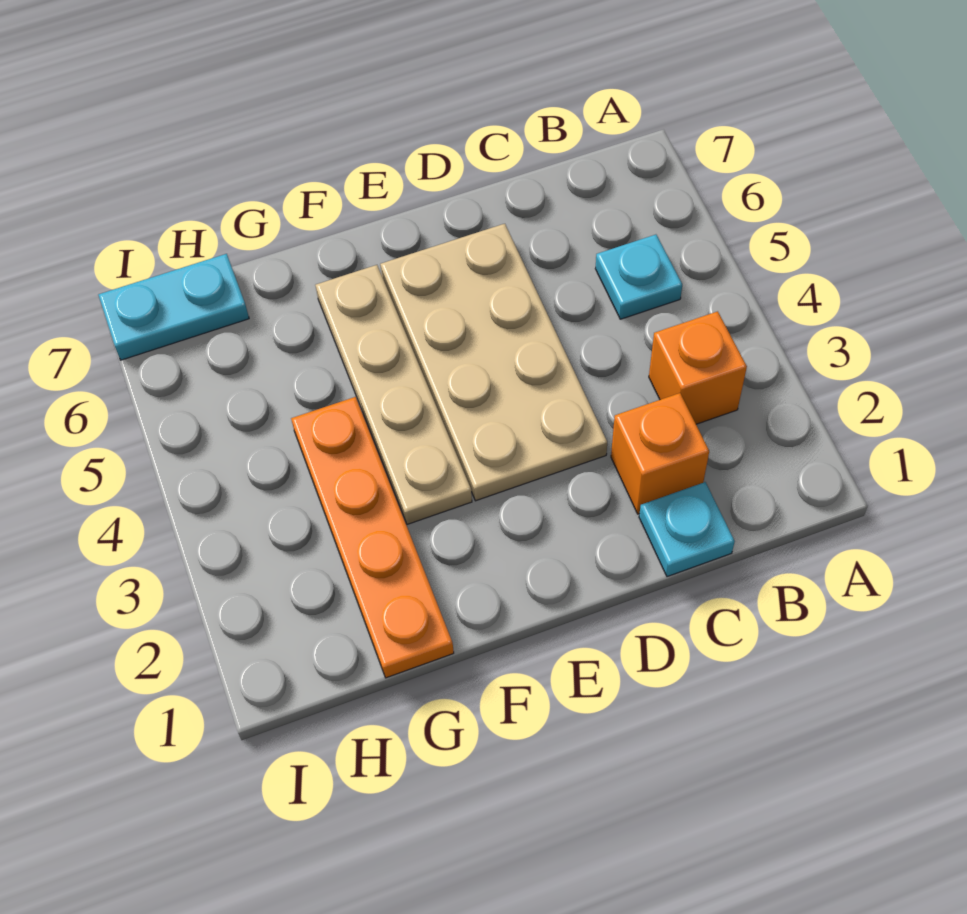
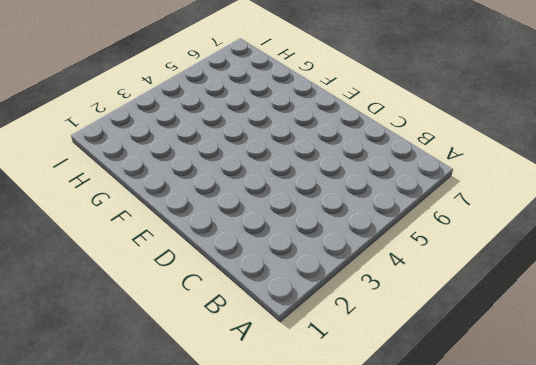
none -> orange 1x1 brick [649,311,747,424]
none -> cyan 1x1 plate [595,235,682,319]

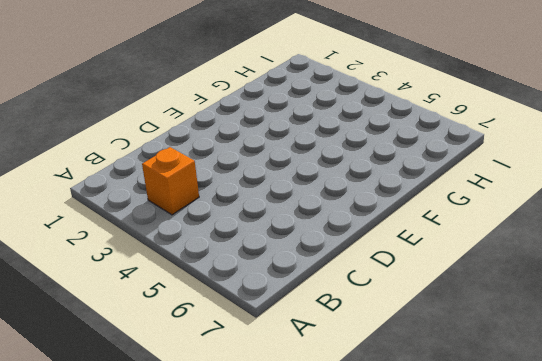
none -> cyan 1x1 plate [595,235,682,319]
none -> cyan 1x1 plate [639,482,735,577]

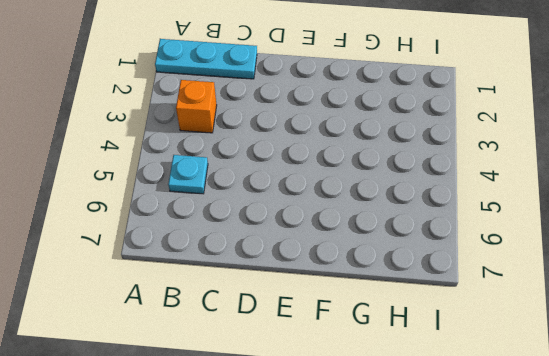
cyan 1x3 plate [155,39,257,79] -> cyan 1x1 plate [639,482,735,577]
none -> orange 1x1 brick [611,393,709,514]
none -> tan 2x4 plate [380,224,607,501]

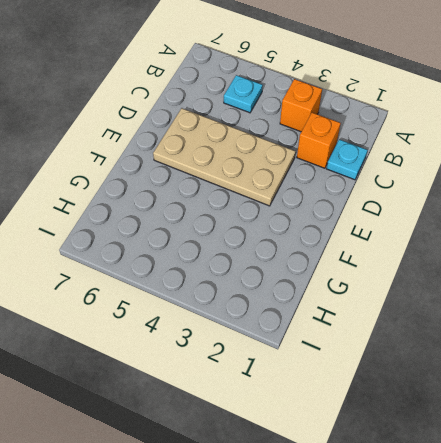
none -> tan 1x4 plate [315,265,472,524]
none -> orange 1x4 plate [291,397,454,678]

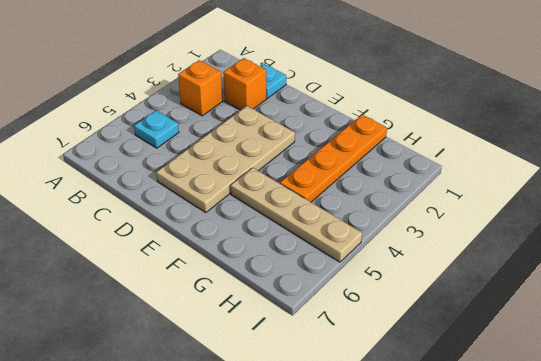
tan 1x4 plate [231,168,362,262] -> tan 1x4 plate turned to [315,265,472,524]
none -> cyan 1x2 plate [99,254,249,360]

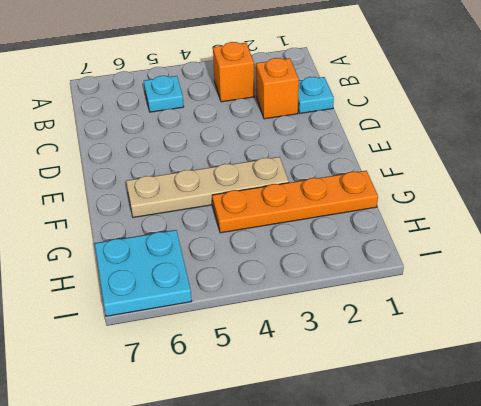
cyan 2x2 plate [95,230,192,316] -> cyan 1x2 plate [99,254,249,360]
none -> tan 2x4 plate [380,224,607,501]

